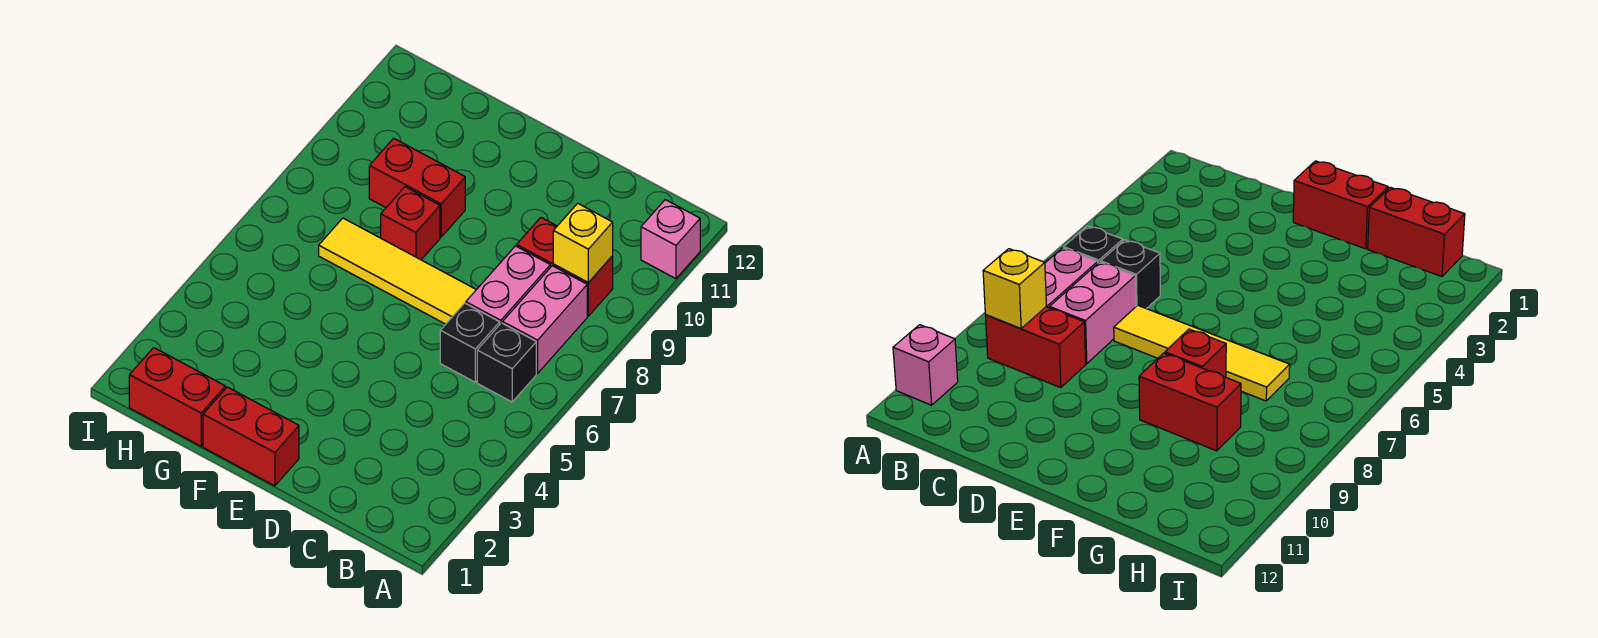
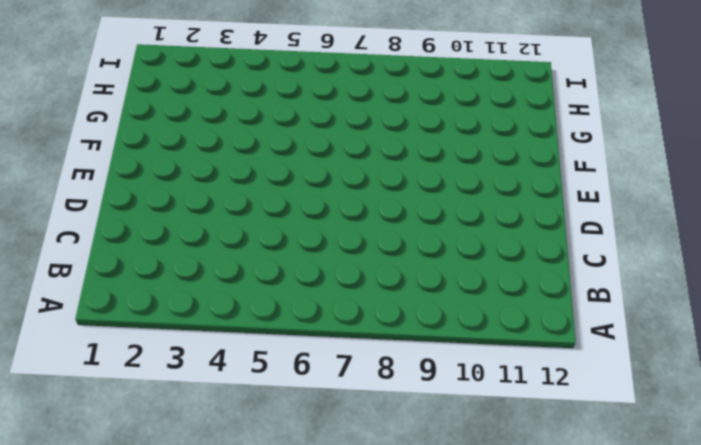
none -> pink 1x1 brick [641,200,700,279]
none -> black 1x1 brick [477,323,536,402]
none -> pink 1x2 brick [503,266,587,373]

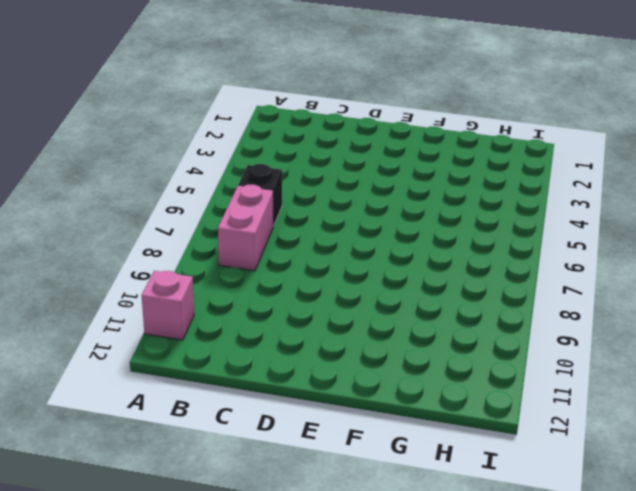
none -> red 1x2 brick [517,218,613,316]
none -> black 1x1 brick [440,303,500,382]
none -> pink 1x2 brick [466,246,550,324]

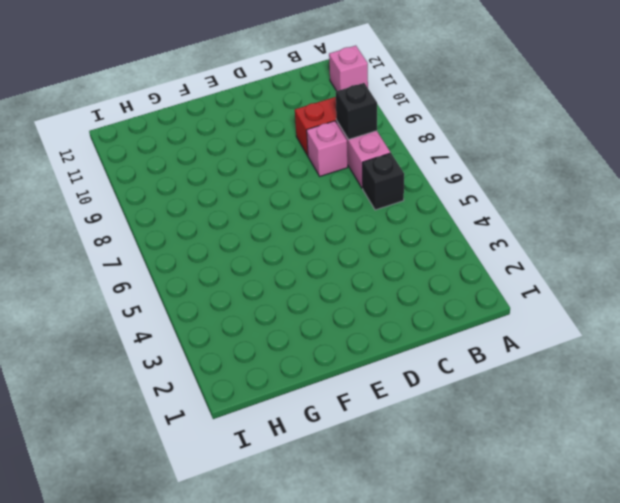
black 1x1 brick [336,83,377,139] -> black 1x1 brick moved to [440,303,500,382]
pink 1x1 brick [307,121,348,176] -> pink 1x2 brick [466,246,550,324]
none -> yellow 1x4 tile [319,218,476,324]
none -> red 1x2 brick [203,387,299,486]
none -> red 1x1 brick [381,187,440,260]

